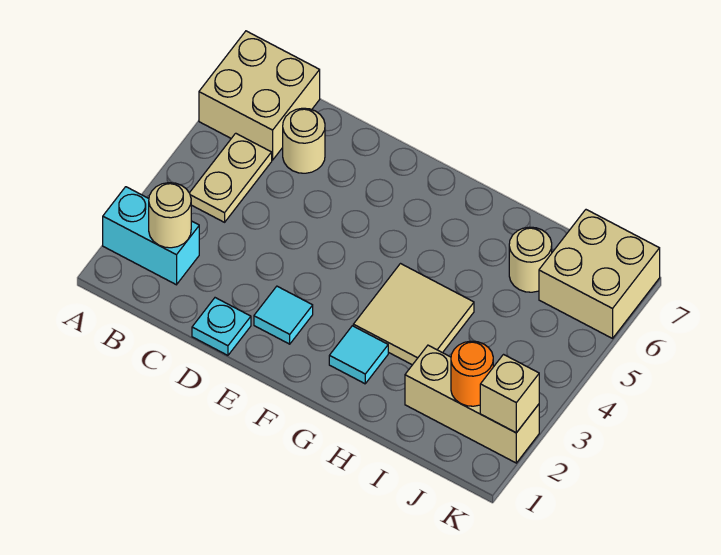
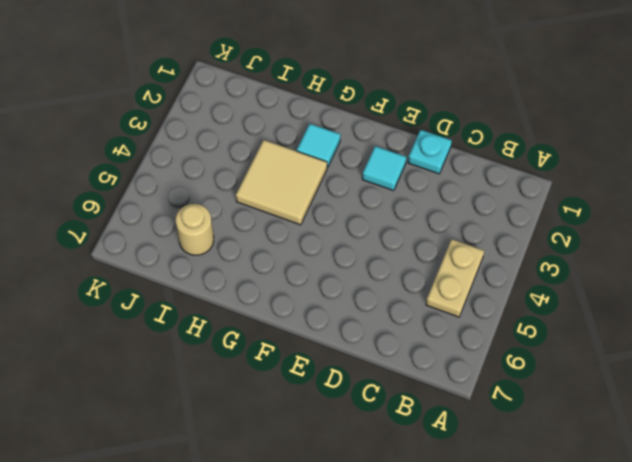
none -> cyan 1x2 brick [103,187,199,285]
none -> tan 2x2 brick [199,31,320,160]
none -> tan 1x1 round brick [283,108,325,173]

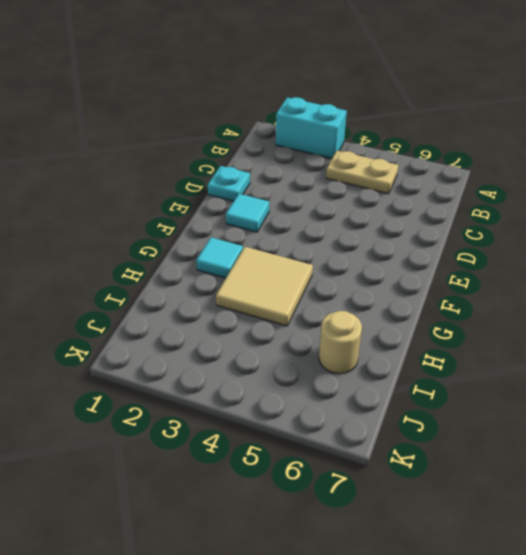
cyan 1x2 brick [276,97,347,159] -> cyan 1x2 brick turned to [103,187,199,285]
none -> tan 2x2 brick [199,31,320,160]
none -> tan 1x1 round brick [283,108,325,173]
none -> tan 1x3 brick [405,345,539,463]

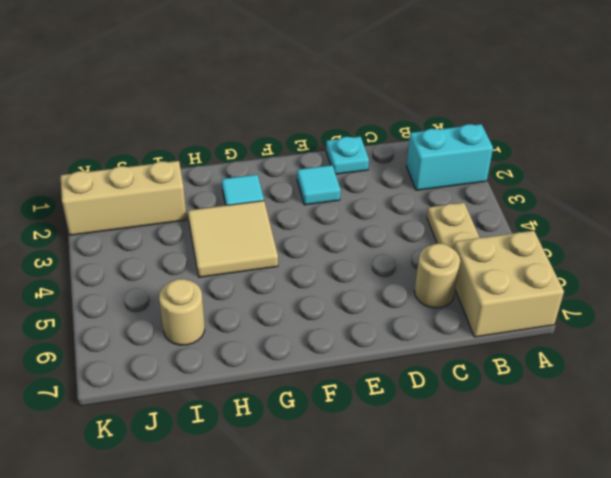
none -> tan 2x2 brick [539,210,660,338]
none -> tan 1x1 round brick [149,183,191,248]
none -> orange 1x1 round brick [451,341,493,406]

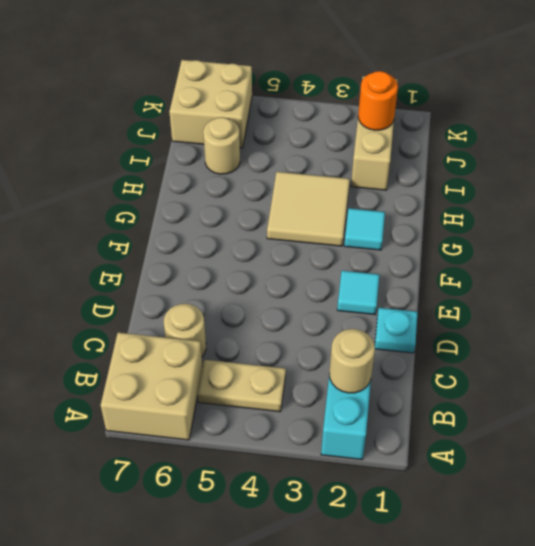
none -> tan 1x1 brick [480,355,539,433]

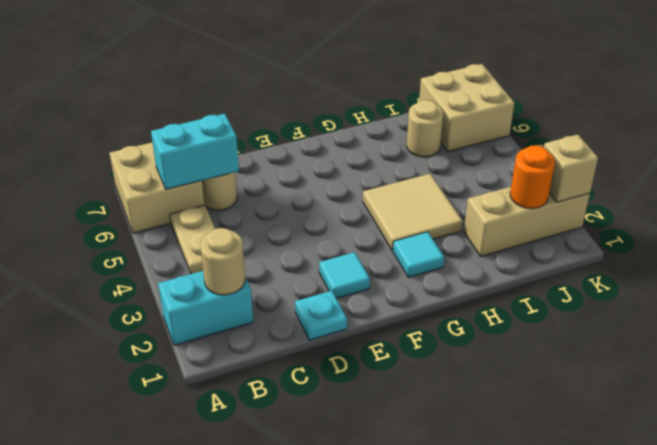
cyan 1x2 brick [151,114,239,189] -> none

